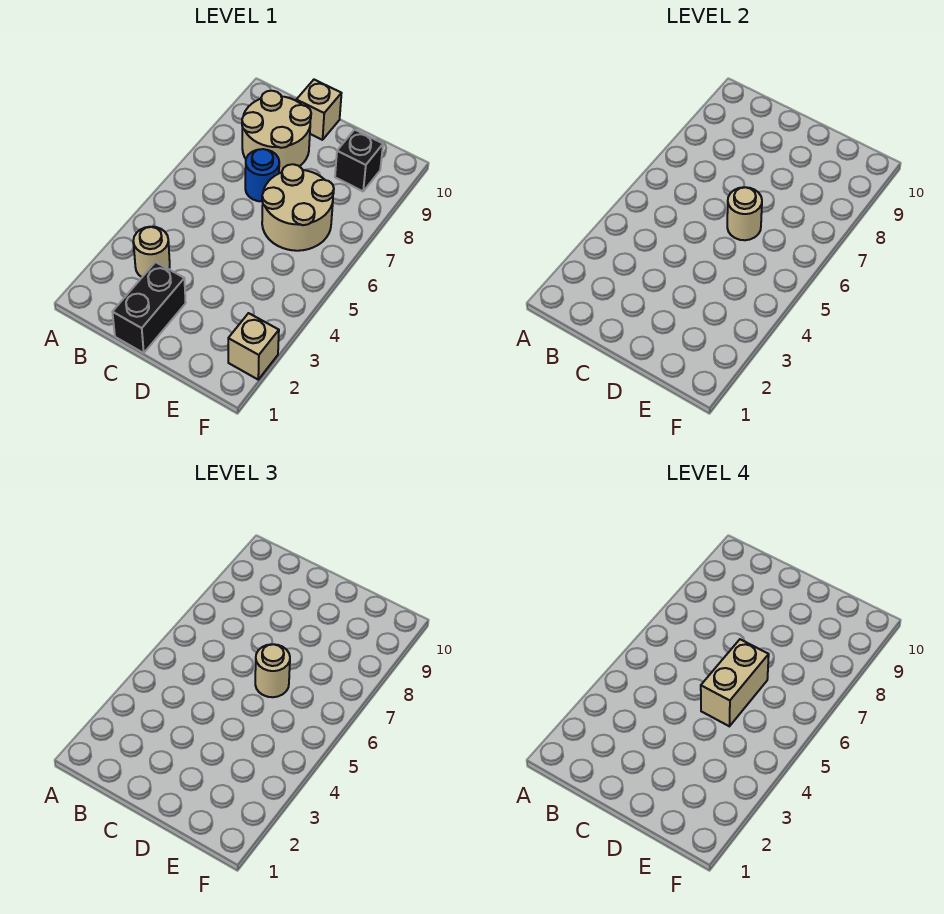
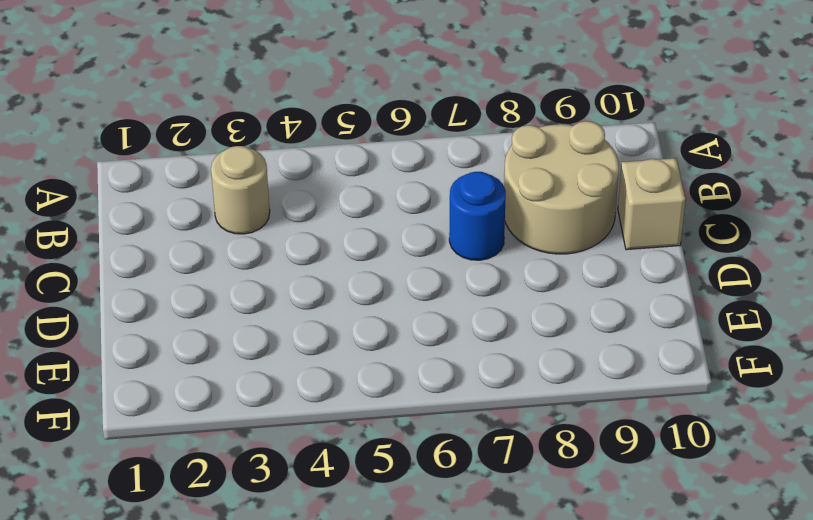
none -> black 1x2 brick [112,262,186,353]
none -> tan 2x2 round brick [262,164,334,251]

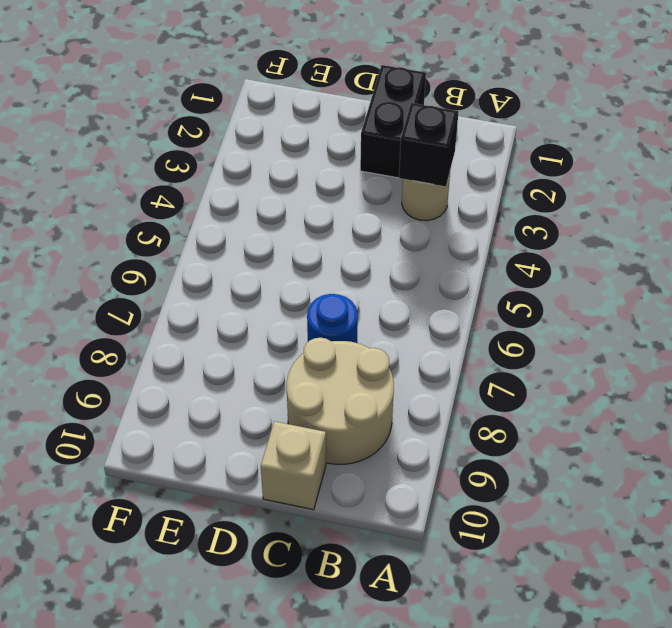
black 1x1 brick [399,103,459,187] -> black 1x1 brick moved to [335,130,383,191]
none -> tan 2x2 round brick [262,164,334,251]
none -> tan 1x1 brick [228,313,279,379]

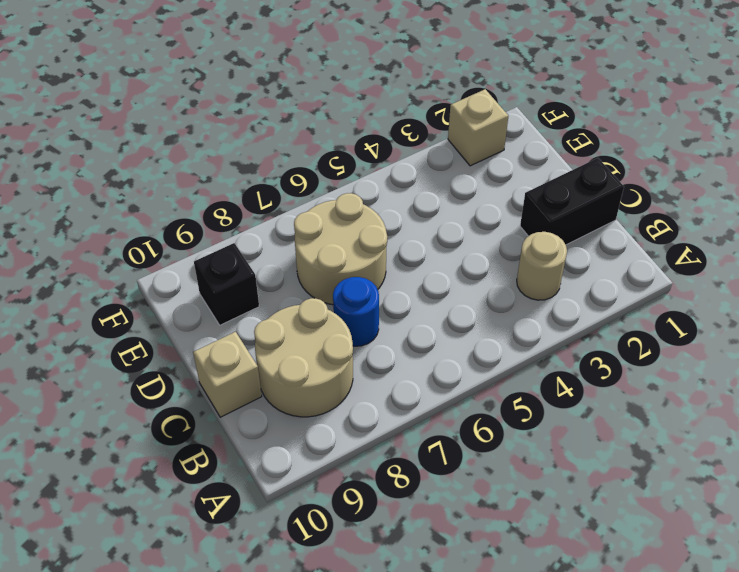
none -> tan 1x1 round brick [727,187,762,240]
none -> tan 1x1 round brick [255,644,290,697]

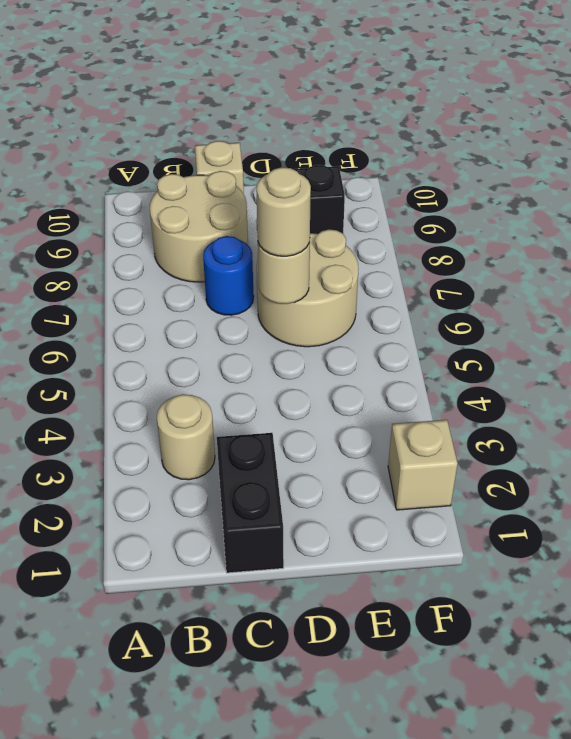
none -> tan 1x2 brick [701,639,769,726]

